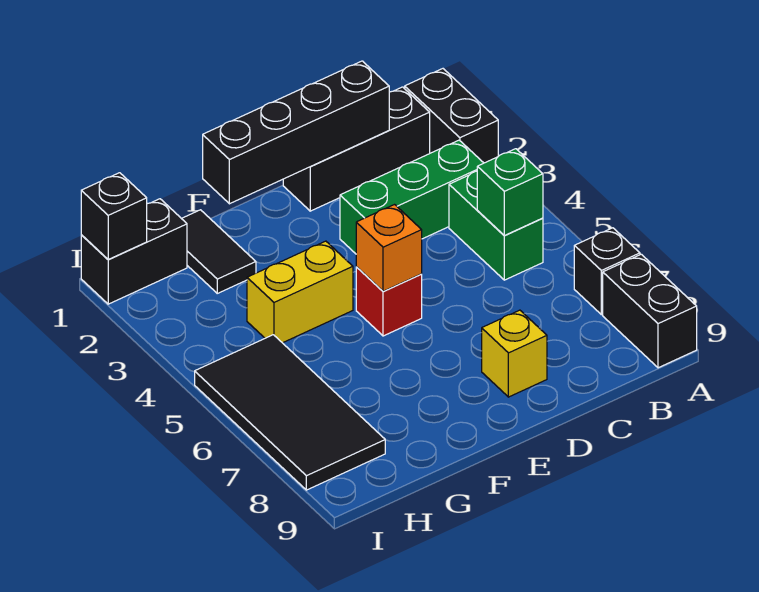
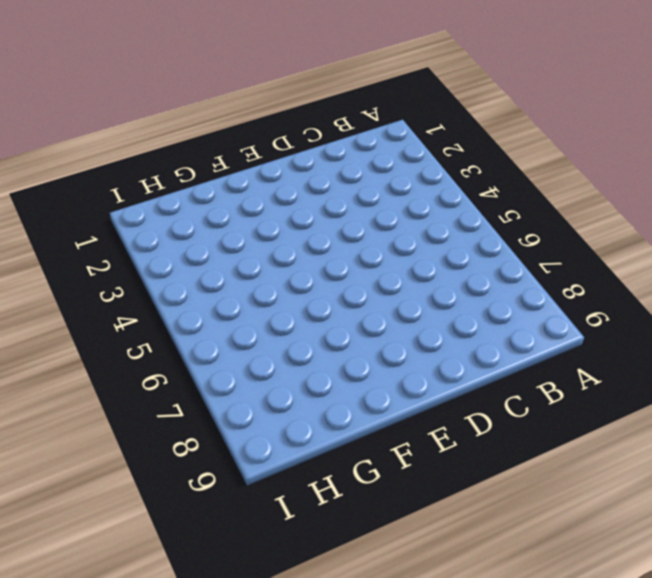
none -> black 1x2 brick [405,69,498,163]
none -> black 1x1 brick [574,228,640,315]
none -> black 1x2 brick [603,254,697,368]

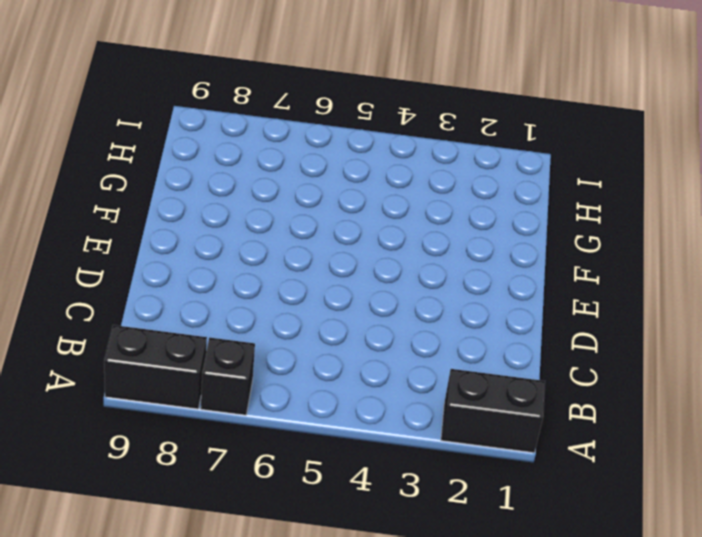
none -> black 1x3 brick [283,87,430,211]
none -> green 1x3 brick [340,140,483,254]
none -> green 1x2 brick [449,171,543,280]

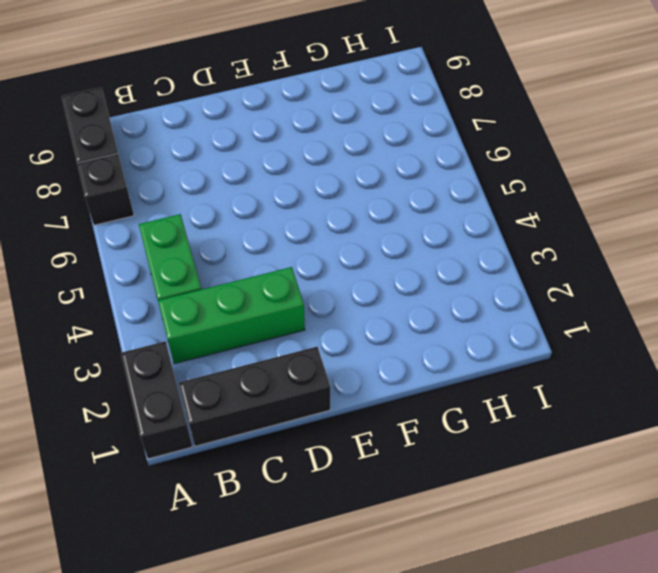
none -> yellow 1x1 brick [482,310,547,397]
none -> red 1x1 brick [356,267,422,336]
none -> yellow 1x2 brick [247,241,353,343]

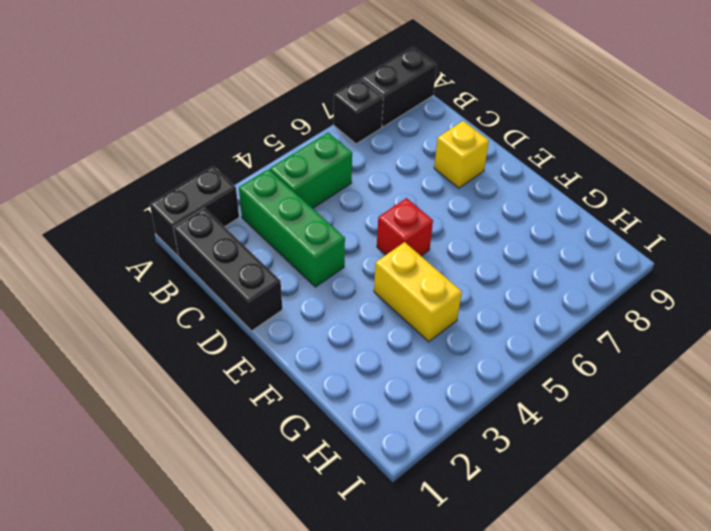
none -> black 1x2 tile [181,210,256,293]
none -> black 1x2 brick [81,199,187,304]
none -> black 2x4 tile [195,335,385,490]

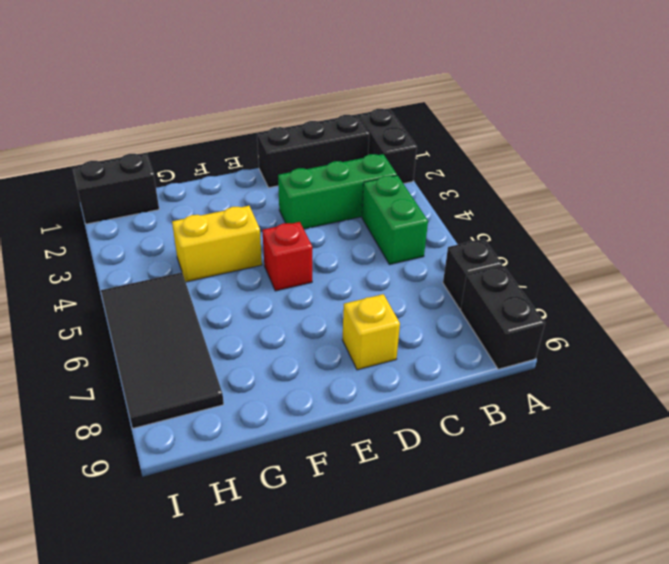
none -> black 1x2 tile [181,210,256,293]
none -> green 1x1 brick [477,149,543,235]
none -> black 1x4 brick [203,61,389,204]

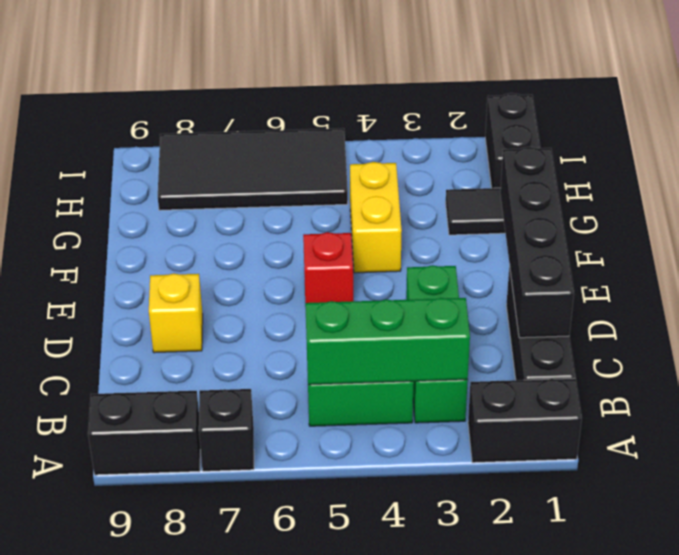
green 1x3 brick [305,298,470,385] -> green 1x1 brick [477,149,543,235]
none -> orange 1x1 brick [356,205,422,292]
none -> black 1x1 brick [81,173,147,259]

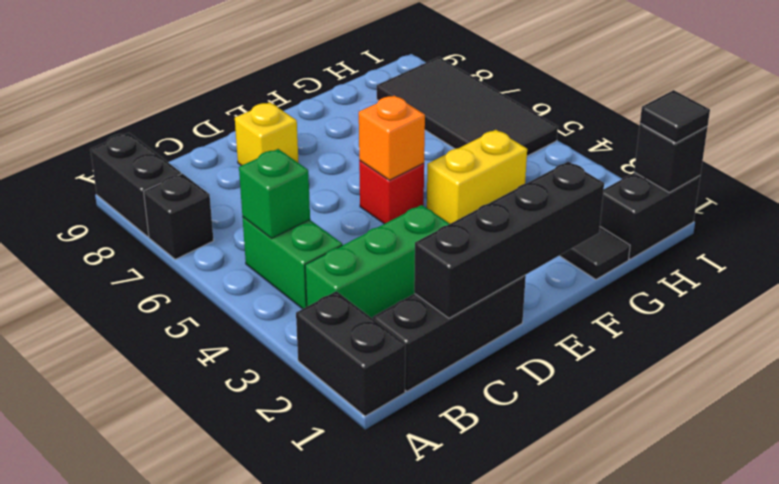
black 1x1 tile [640,90,710,143] -> none

